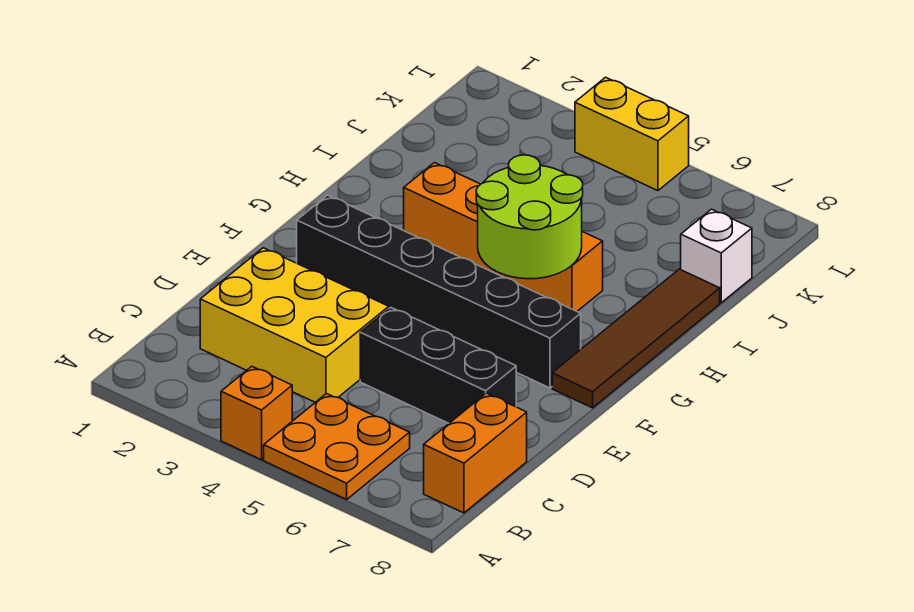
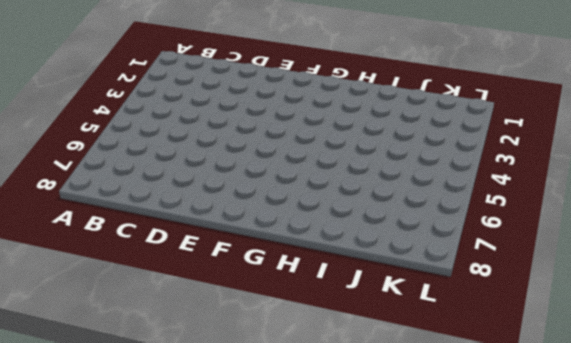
none -> orange 1x1 brick [221,366,292,460]
none -> orange 2x2 plate [264,394,410,499]

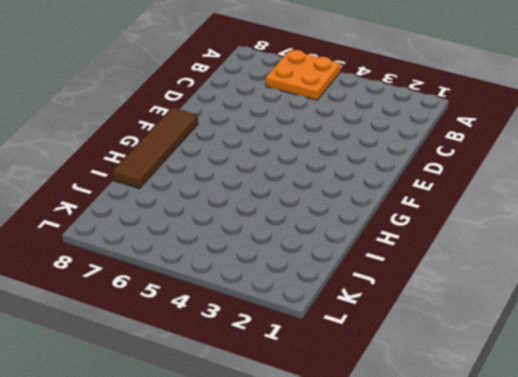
none -> orange 1x1 brick [221,366,292,460]
none -> orange 1x2 brick [424,393,527,513]

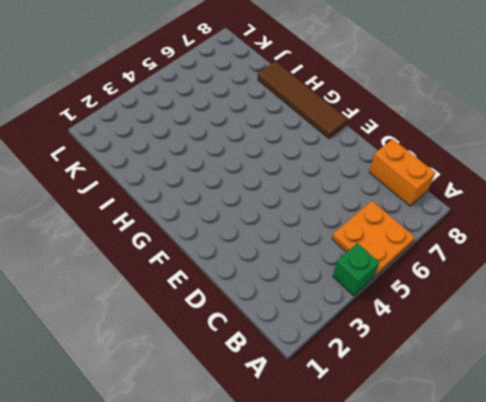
green 1x1 brick [333,243,379,296] -> orange 1x1 brick [221,366,292,460]
none -> yellow 2x3 brick [200,248,389,402]
none -> black 1x3 brick [360,308,516,423]

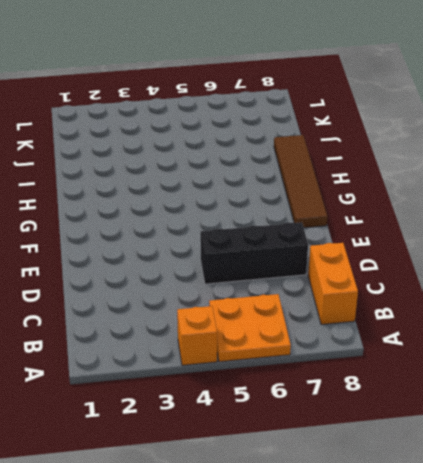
none -> yellow 2x3 brick [200,248,389,402]
none -> black 1x6 brick [297,195,581,388]

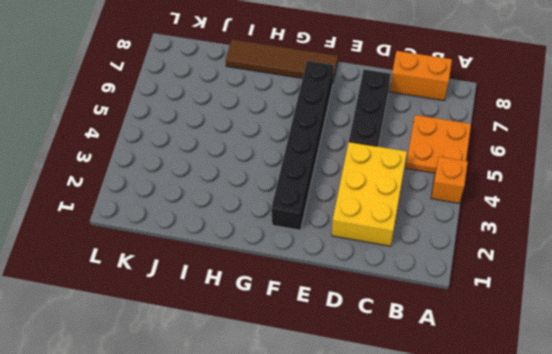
none -> orange 1x4 brick [404,163,603,311]
none -> white 1x1 brick [681,209,752,303]

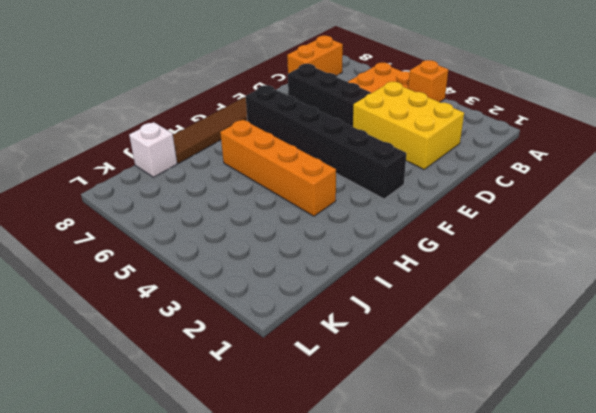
none -> yellow 1x2 brick [575,77,689,191]
none -> lime 2x2 round brick [476,155,583,279]

